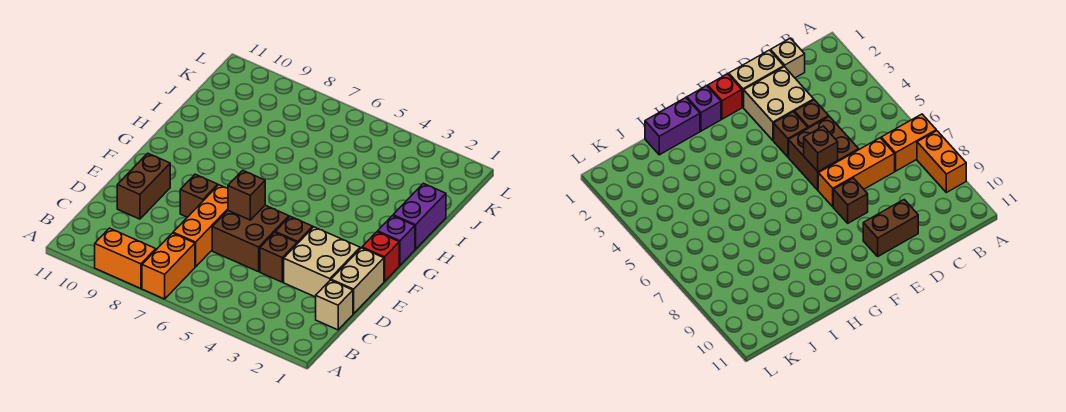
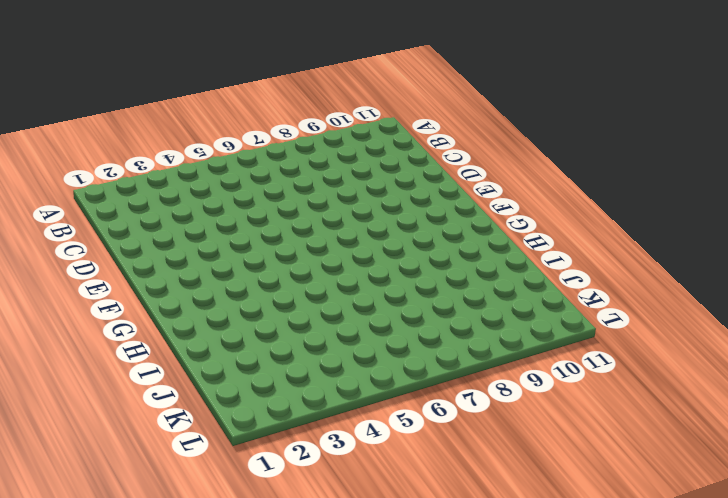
none -> orange 1x2 brick [142,233,195,299]
none -> orange 1x2 brick [95,228,156,289]
none -> tan 1x1 brick [316,280,353,330]

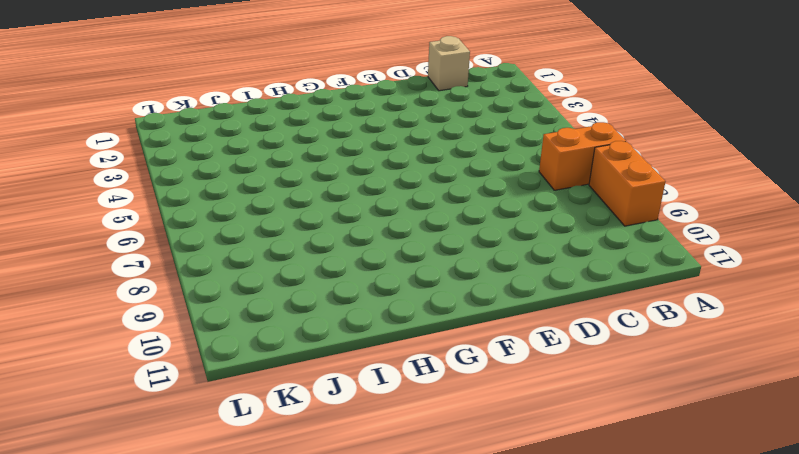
none -> orange 1x3 brick [173,185,228,267]
none -> tan 1x2 brick [331,248,384,314]
none -> tan 2x2 brick [284,227,360,297]

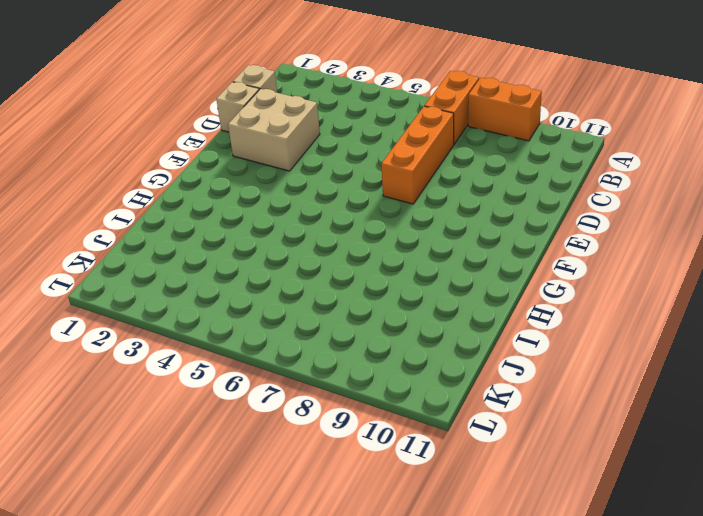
tan 1x1 brick [216,82,259,132] -> tan 1x2 brick [331,248,384,314]
none -> brown 1x1 brick [260,232,297,282]
none -> brown 2x2 brick [212,205,289,272]
none -> brown 1x2 brick [117,153,170,219]

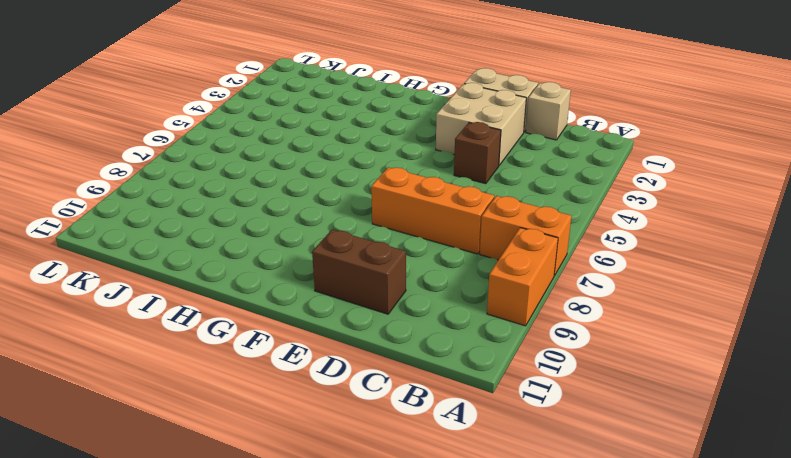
none -> brown 2x2 brick [212,205,289,272]
none -> brown 1x1 brick [275,216,313,244]
none -> brown 1x1 brick [180,174,218,217]

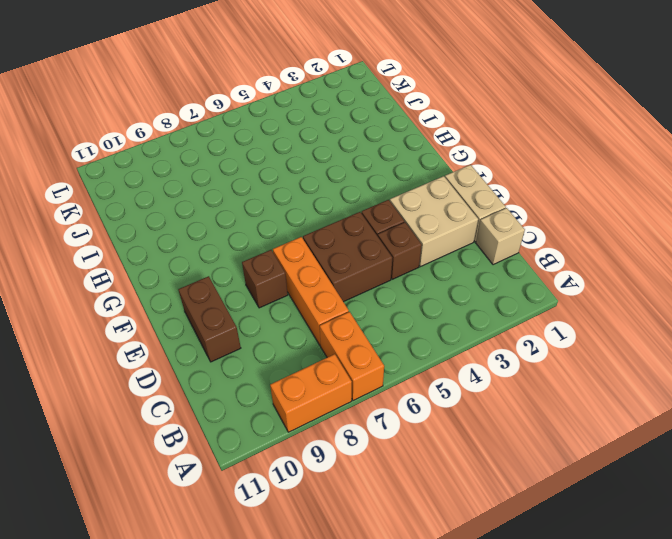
none -> red 1x1 brick [362,232,399,282]
none -> purple 1x1 brick [378,216,415,265]
none -> purple 1x2 brick [393,183,446,249]

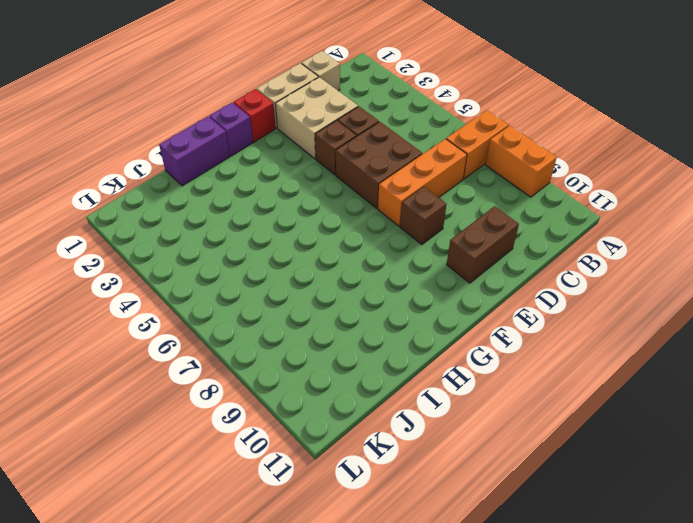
none -> brown 1x1 brick [228,170,265,220]

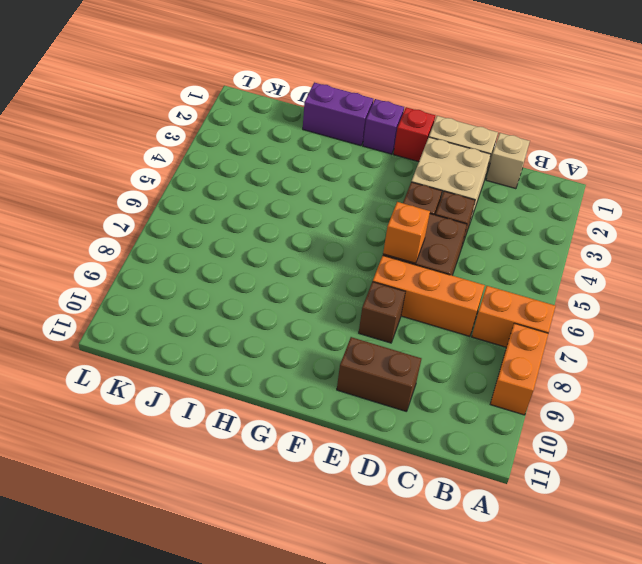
orange 1x1 brick [383,202,430,263] -> brown 1x1 brick [228,170,265,220]

